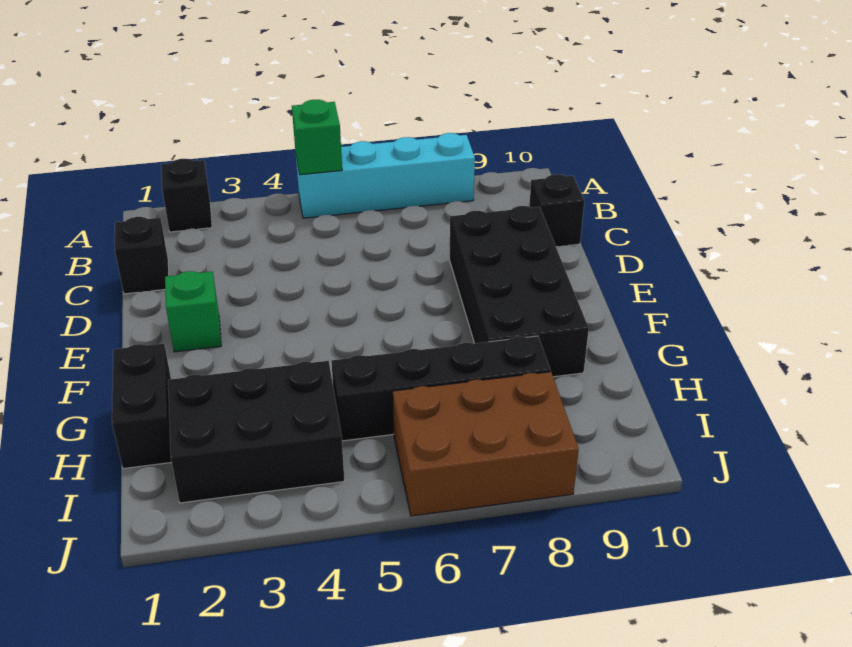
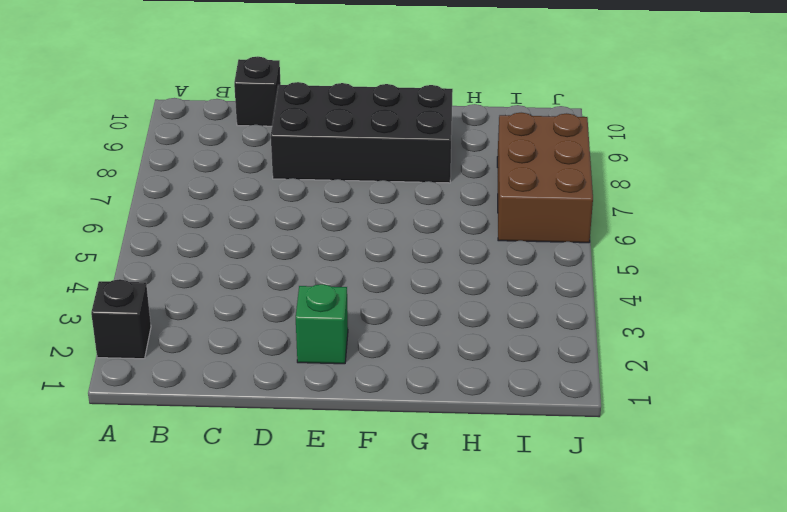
none -> cyan 1x4 brick [296,133,475,218]
none -> black 1x1 brick [115,217,169,294]

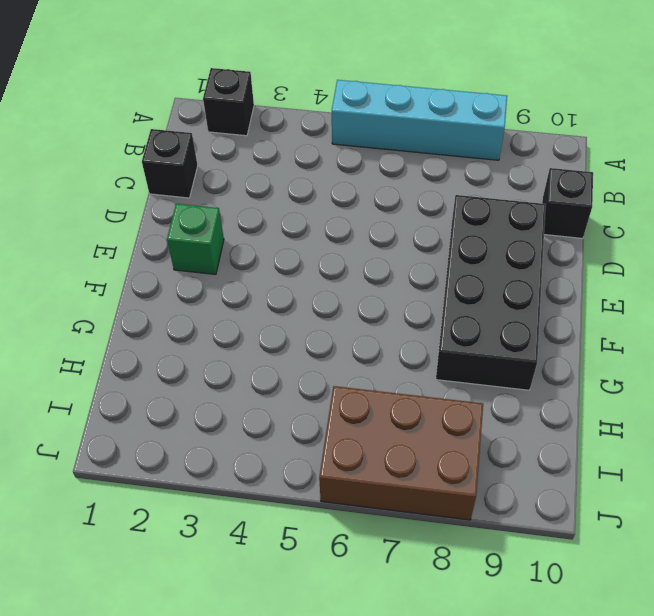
none -> black 1x2 brick [112,344,172,469]
none -> black 2x3 brick [168,361,344,503]

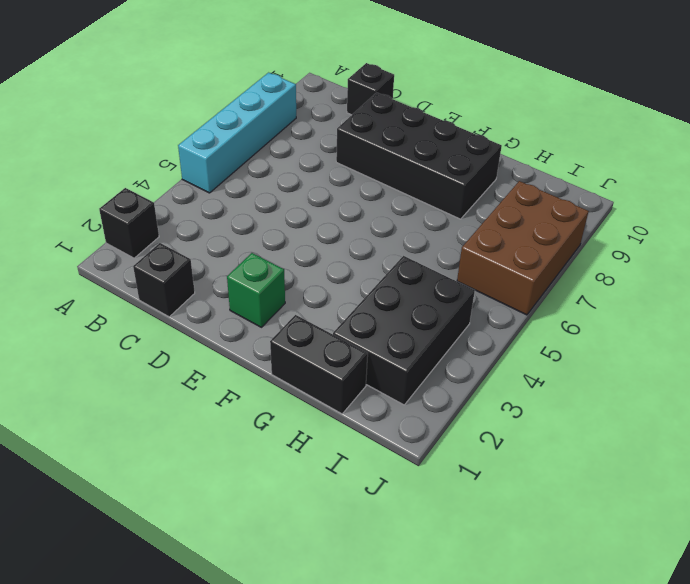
none -> black 1x4 brick [331,336,551,441]
none -> green 1x1 brick [292,100,342,175]

